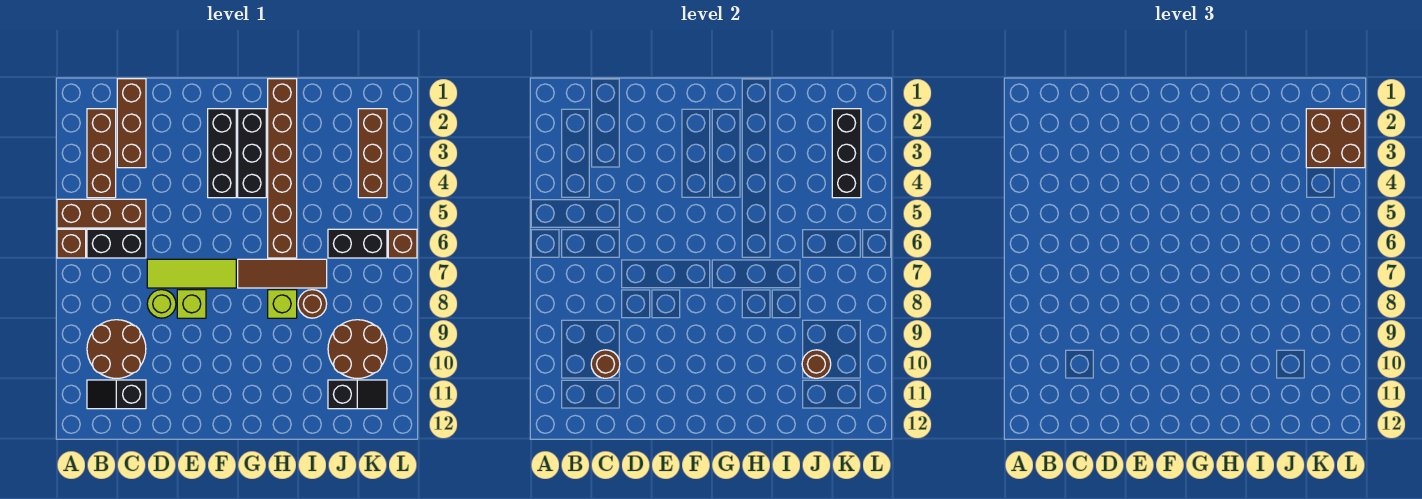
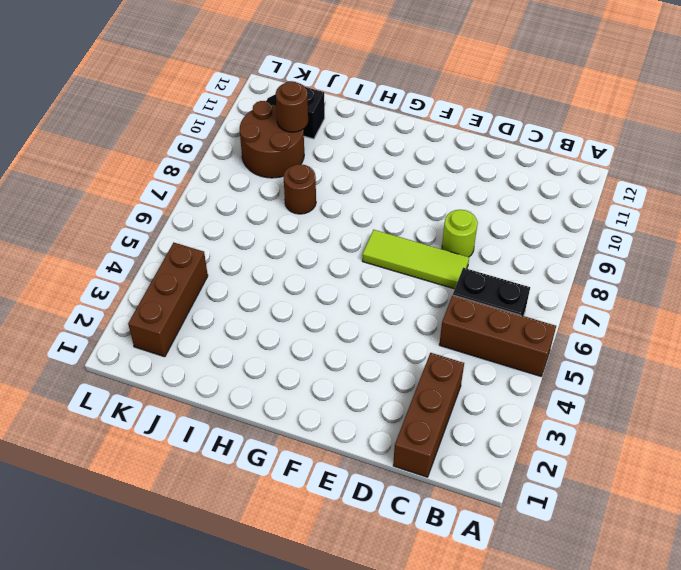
none -> brown 1x1 brick [57,229,86,258]
none -> brown 1x3 brick [87,109,116,198]
none -> brown 2x2 round brick [87,320,146,378]

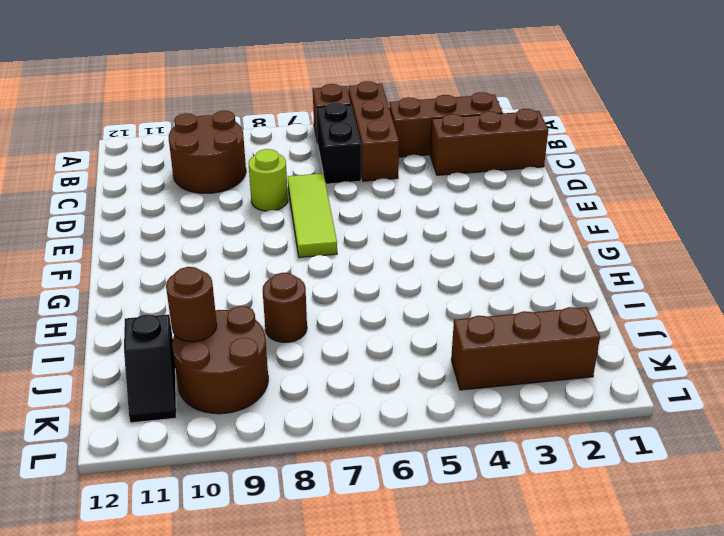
none -> black 1x2 slope [87,380,146,409]
none -> lime 1x1 brick [177,290,206,318]
none -> black 1x3 brick [208,109,236,198]

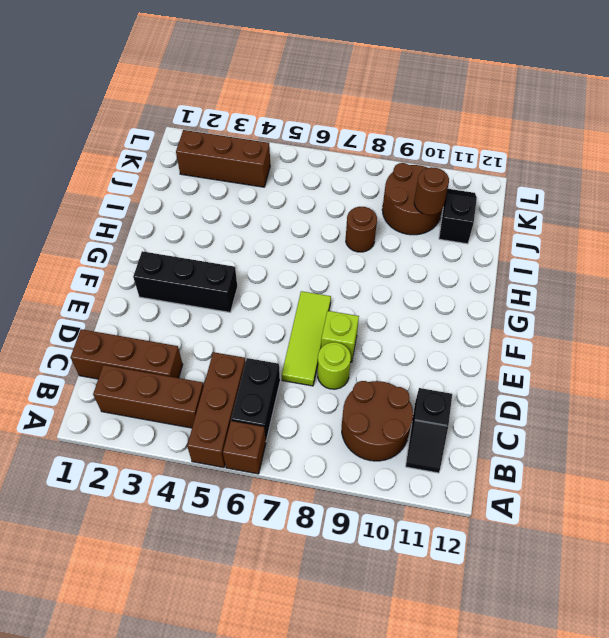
none -> black 1x3 brick [238,109,266,198]
none -> brown 1x3 tile [238,259,327,288]
none -> brown 1x6 brick [268,79,297,258]

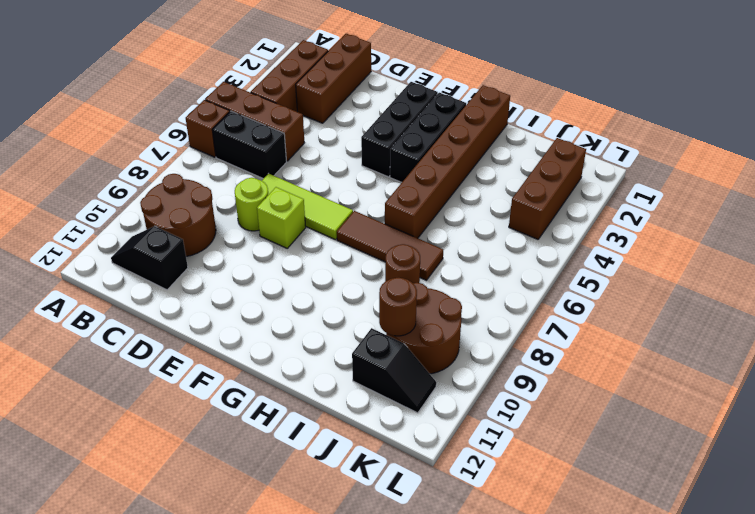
none -> lime 1x1 brick [268,290,297,318]
none -> black 1x2 brick [328,229,387,258]
none -> brown 1x1 brick [388,229,417,258]

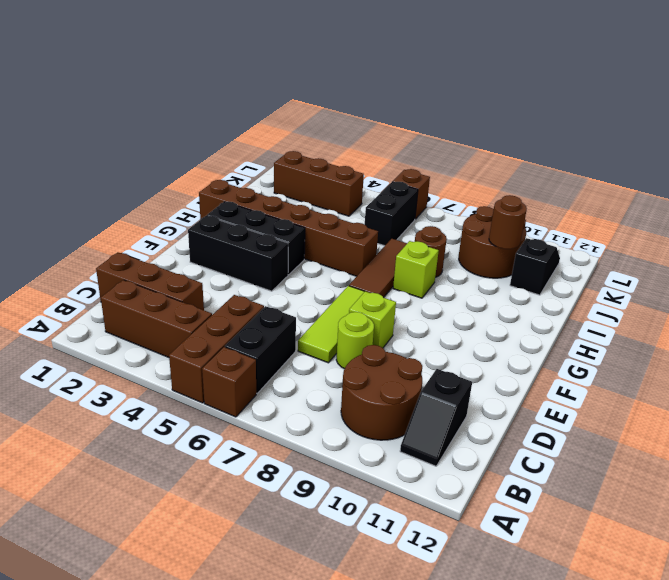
none -> brown 1x1 round brick [591,350,620,378]
none -> black 1x3 brick [832,109,861,198]
none -> brown 2x2 brick [1306,109,1365,168]

